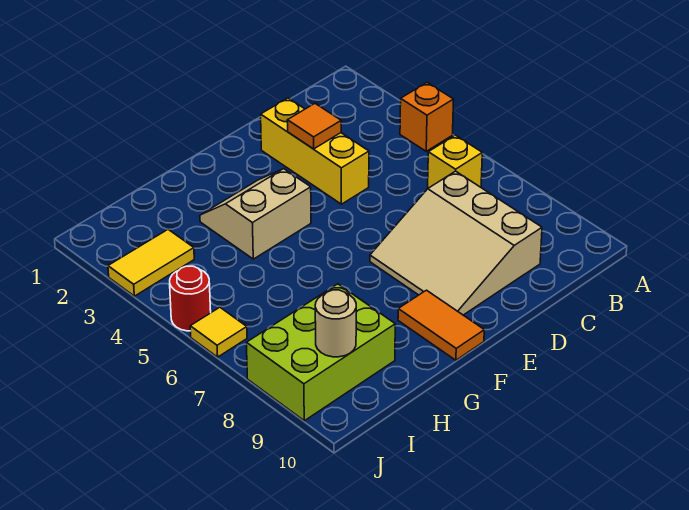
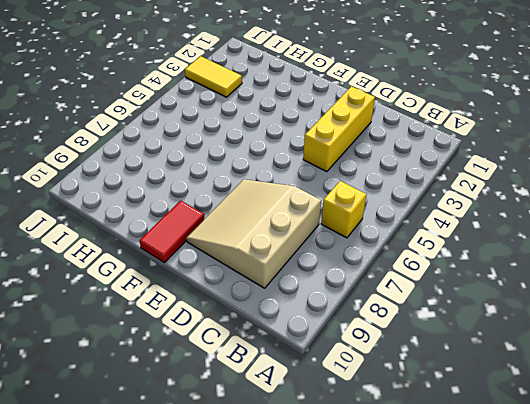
red 1x2 tile [140,201,205,263] -> orange 1x2 tile [398,290,484,360]
none -> orange 1x1 brick [400,83,454,151]
none -> tan 2x2 slope [200,169,311,259]
none -> lime 2x3 brick [246,284,395,421]

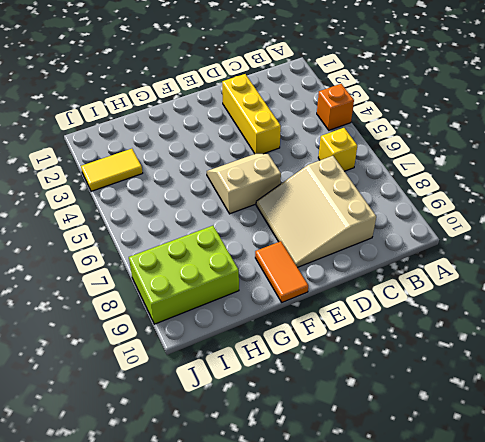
tan 2x2 slope [207,154,281,214] -> tan 2x2 slope moved to [200,169,311,259]
none -> red 1x1 round brick [170,266,211,331]
none -> yellow 1x1 tile [190,307,247,357]
none -> orange 1x1 tile [287,104,341,149]

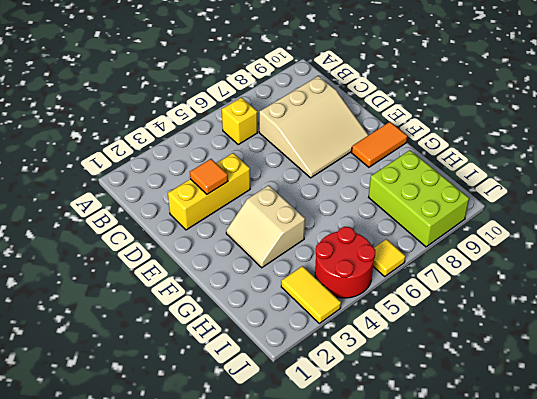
red 2x2 round brick [315,227,375,298] -> red 1x1 round brick [170,266,211,331]
none -> orange 1x1 brick [400,83,454,151]
none -> tan 1x1 round brick [315,290,356,357]

